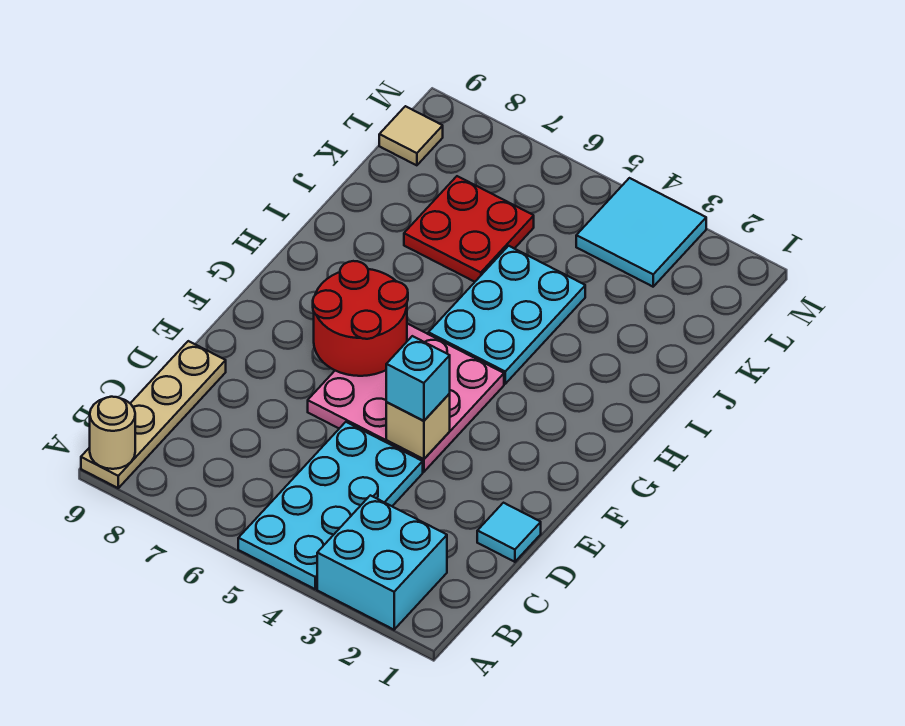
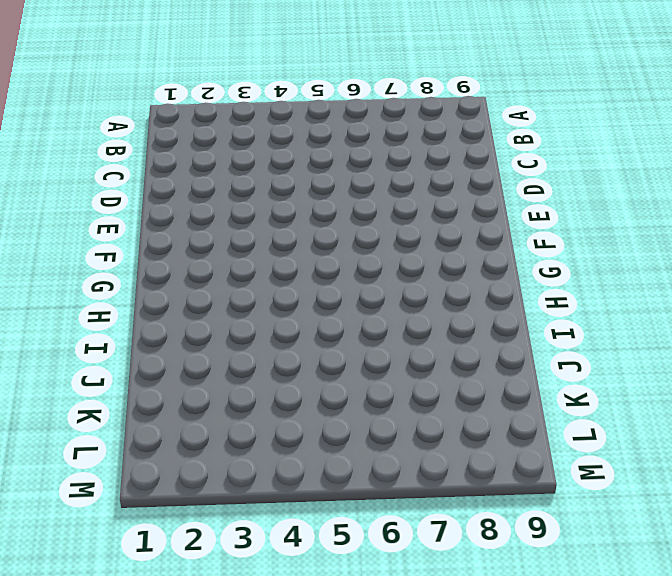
none -> cyan 2x2 brick [317,495,447,630]
none -> cyan 2x4 plate [238,422,423,589]
none -> tan 1x4 plate [81,341,226,488]

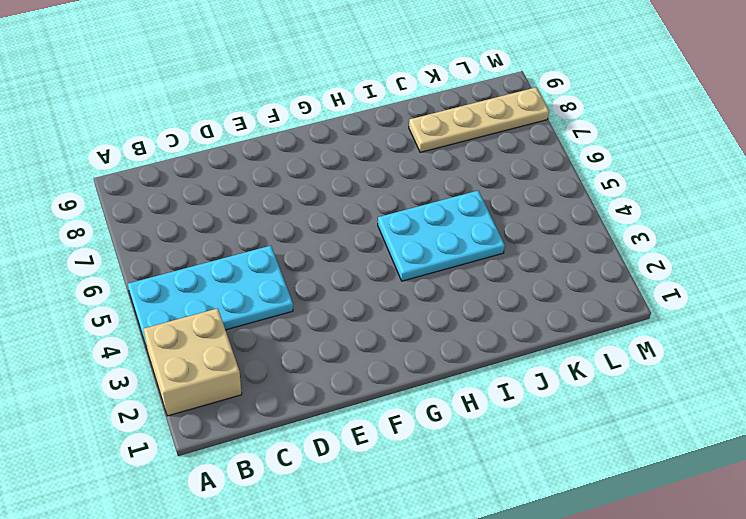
tan 2x2 brick [143,308,242,416] -> cyan 2x2 brick [317,495,447,630]
tan 1x4 plate [409,87,549,152] -> tan 1x4 plate moved to [81,341,226,488]
none -> cyan 1x1 tile [477,503,541,562]
none -> pink 3x3 plate [308,324,504,472]
none -> red 2x2 plate [404,176,534,282]

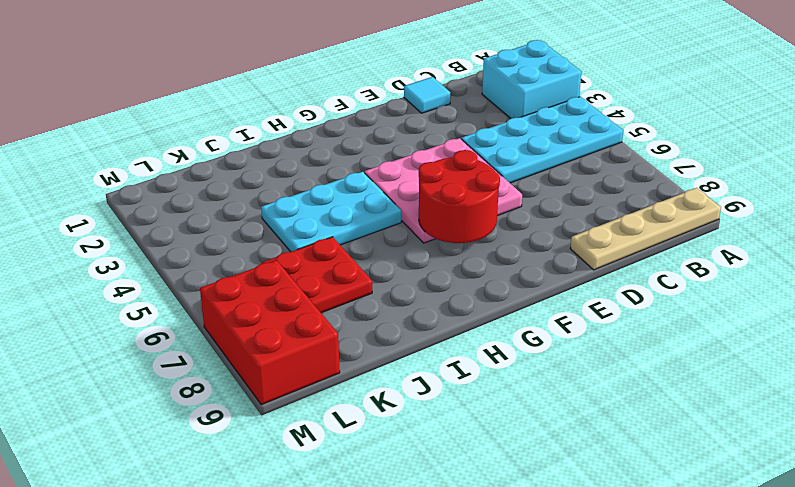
red 2x3 brick [200,260,340,405] -> tan 1x1 tile [379,106,443,165]
none -> cyan 2x2 tile [576,178,706,287]
none -> tan 1x1 round brick [90,397,135,469]
none -> tan 1x1 brick [386,394,450,459]

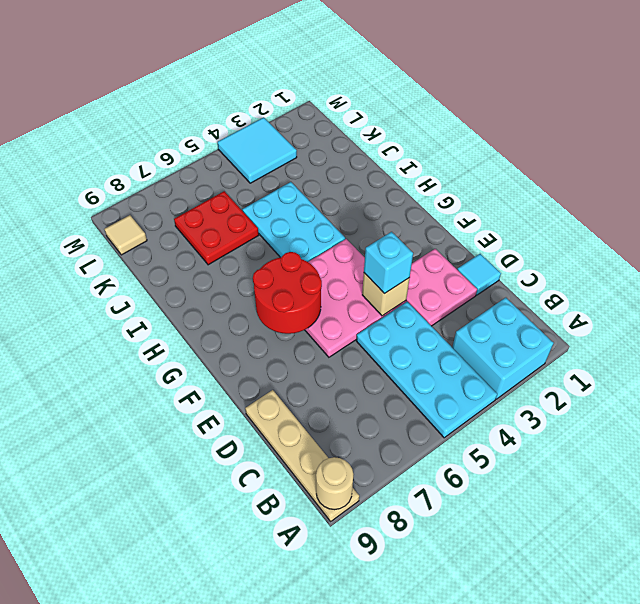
pink 2x2 plate [406,249,477,326] -> none

